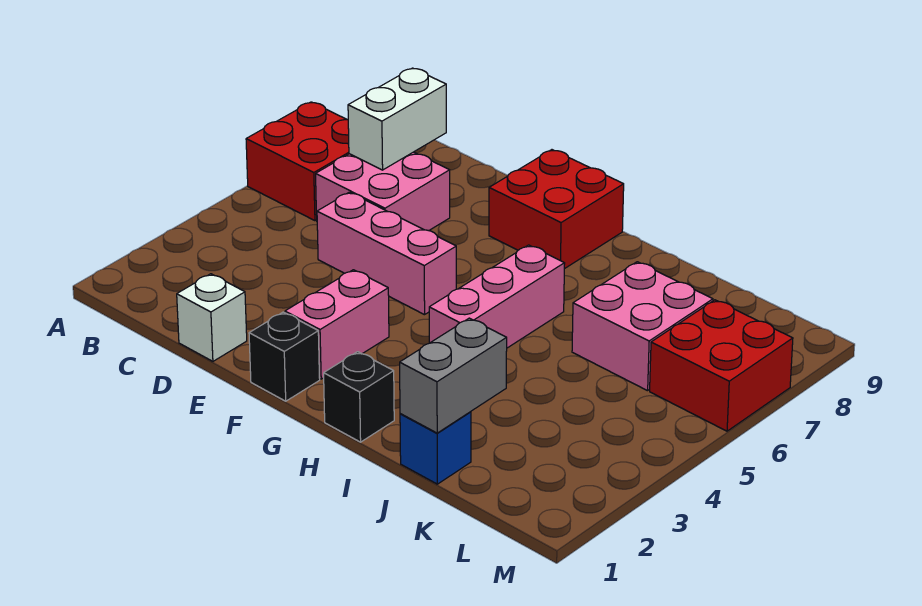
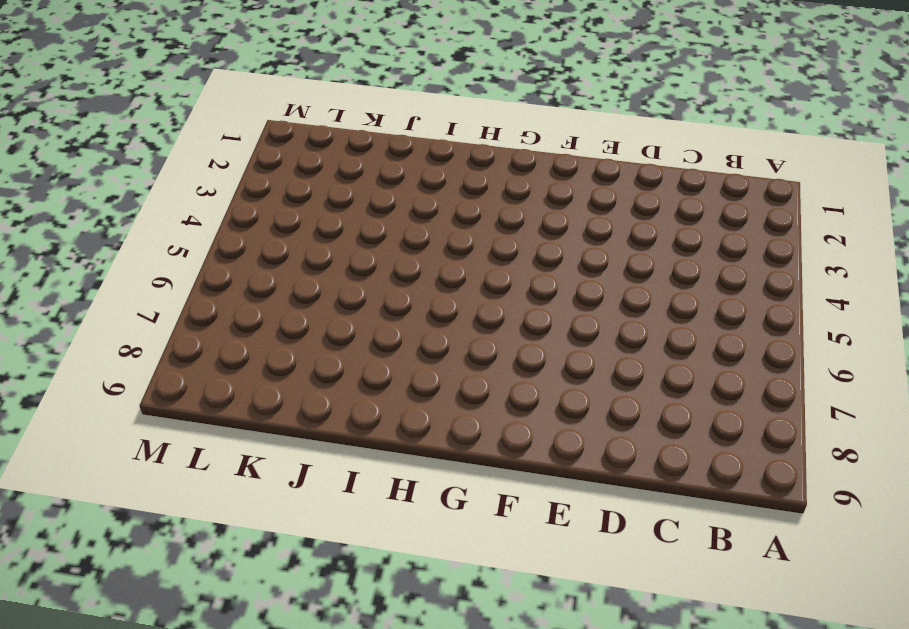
none -> red 2x2 brick [246,102,349,221]
none -> pink 2x2 brick [316,152,450,231]
none -> white 1x1 brick [177,274,247,361]

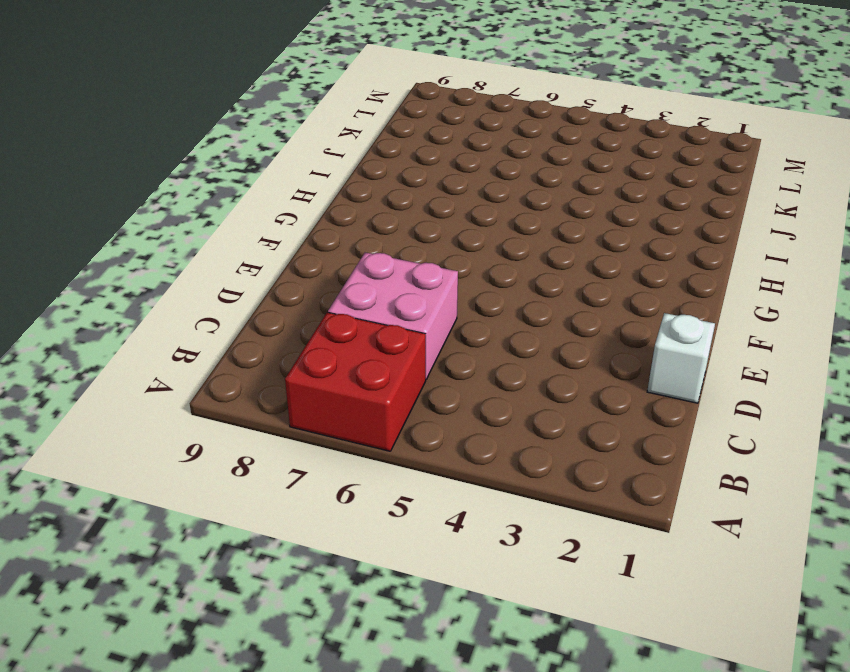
none -> pink 1x3 brick [317,192,456,315]
none -> black 1x1 brick [249,312,320,401]
none -> pink 1x2 brick [285,270,389,379]

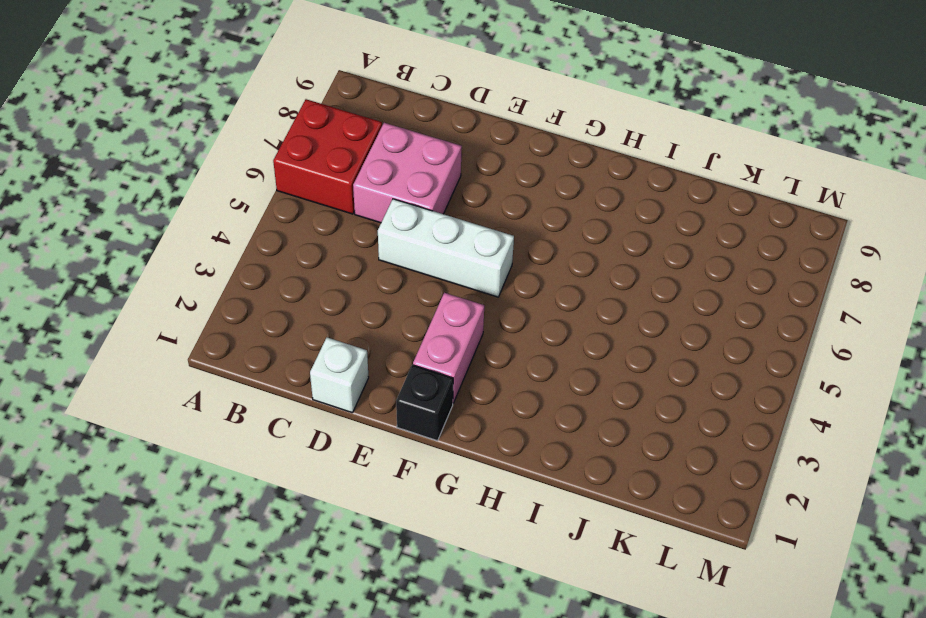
white 1x3 brick [378,199,514,297] -> pink 1x3 brick [317,192,456,315]
none -> red 2x2 brick [489,150,624,269]
none -> black 1x1 brick [324,352,394,442]
none -> pink 1x3 brick [429,245,565,348]

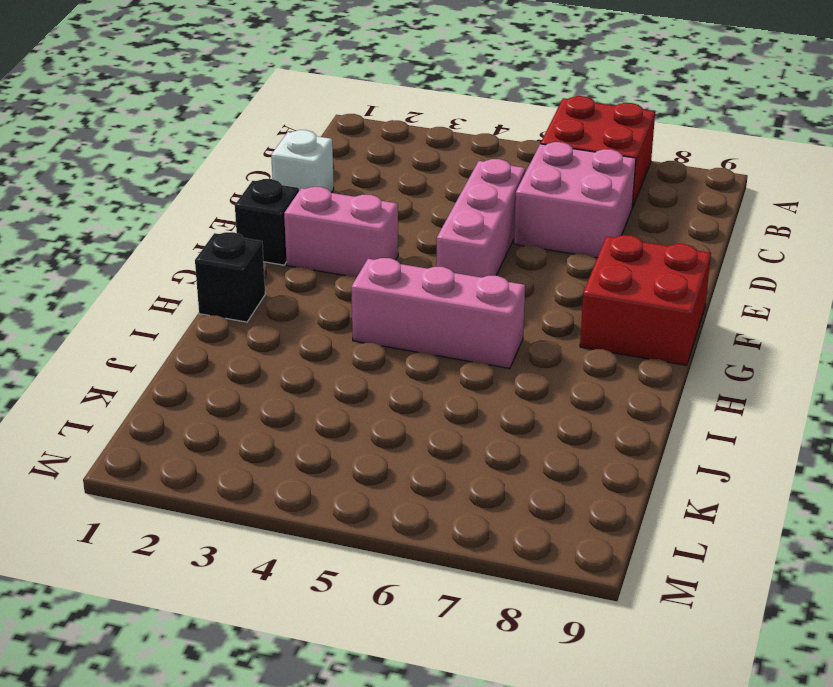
none -> blue 1x1 brick [400,412,471,484]
none -> pink 2x2 brick [572,262,713,391]
none -> red 2x2 brick [650,300,793,431]

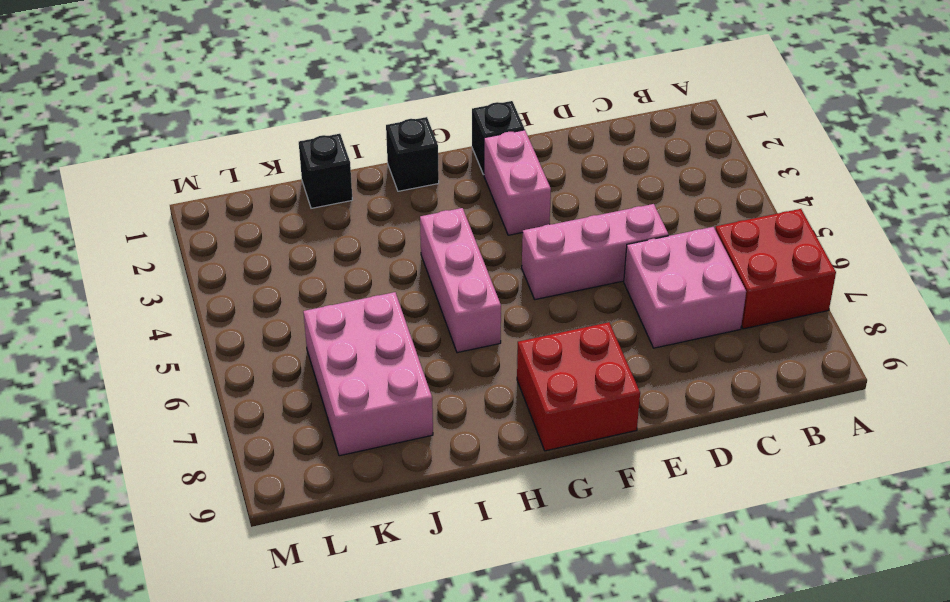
black 1x1 brick [299,134,353,208] -> blue 1x1 brick [400,412,471,484]
pink 2x3 brick [303,292,433,456] -> pink 2x2 brick [572,262,713,391]
none -> white 1x1 brick [177,274,247,361]
none -> red 2x2 brick [650,300,793,431]
none -> white 1x2 brick [348,68,446,170]

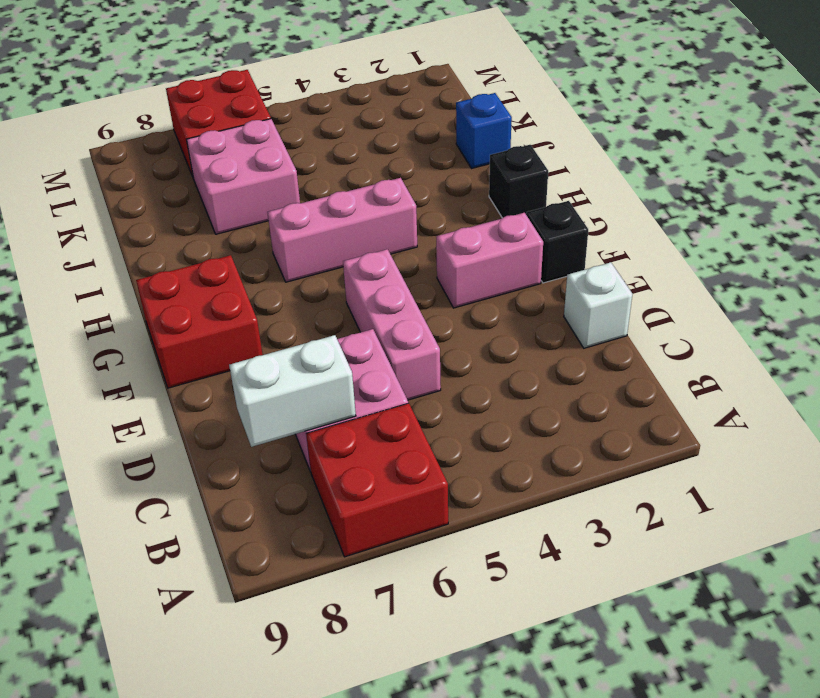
none -> grey 1x2 brick [400,318,507,433]

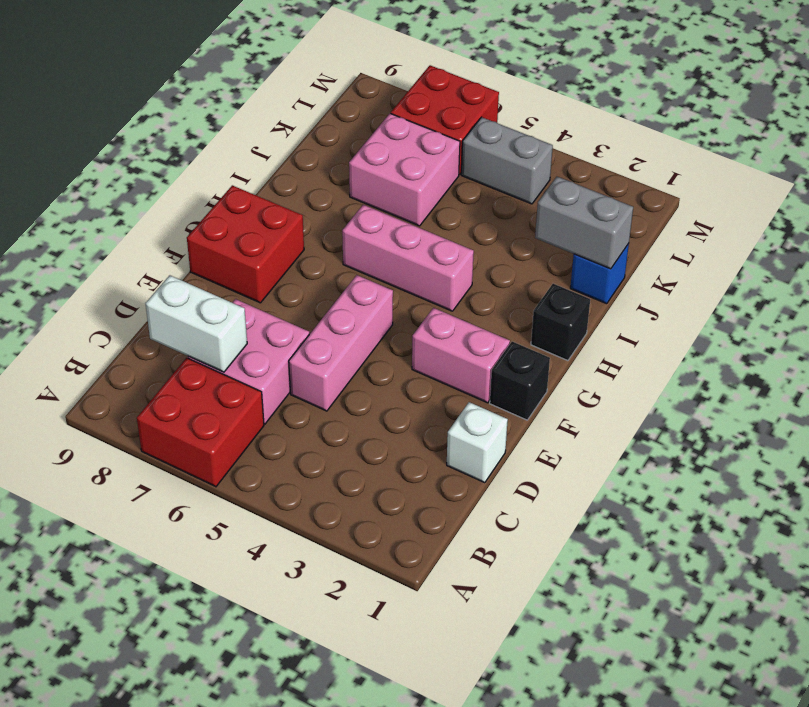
grey 1x2 brick [461,117,553,204] -> none

